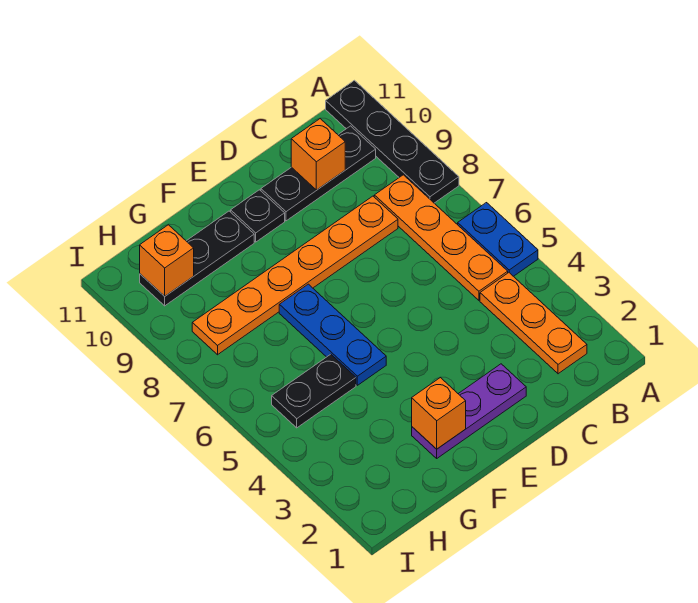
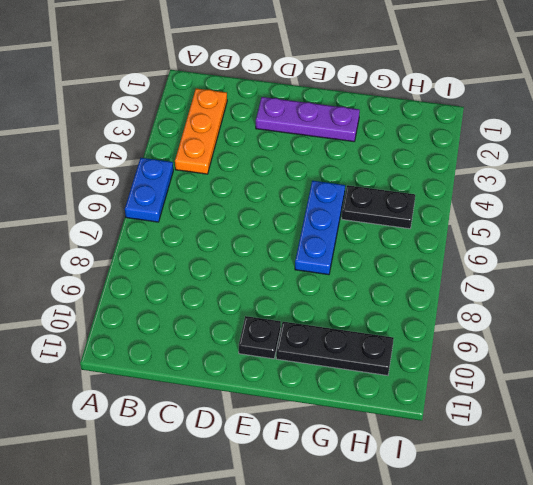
none -> black 1x4 plate [326,80,459,203]
none -> orange 1x4 plate [374,175,508,300]
none -> black 1x3 plate [261,126,376,221]

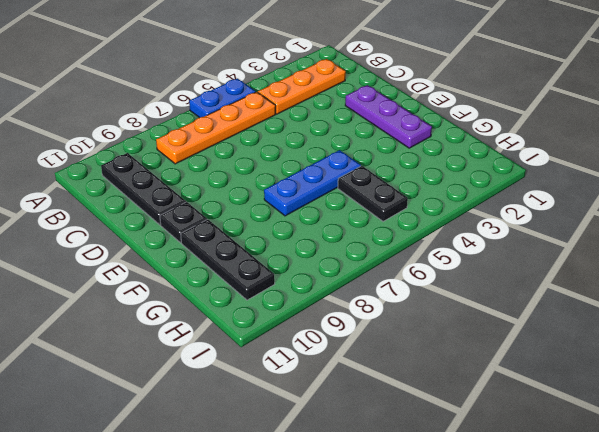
none -> black 1x4 plate [326,80,459,203]
none -> orange 1x6 plate [192,196,398,355]
none -> orange 1x1 brick [291,119,345,190]

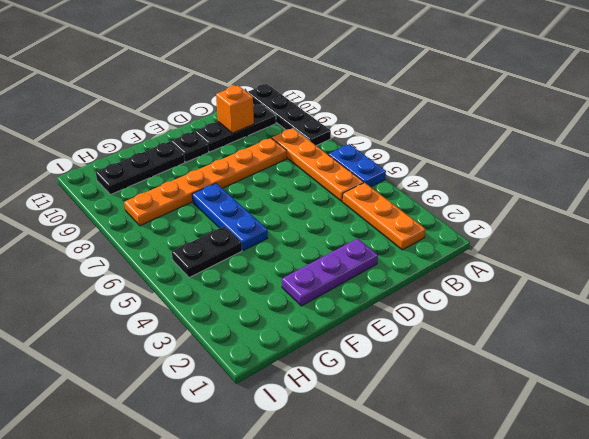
none -> orange 1x1 brick [412,377,466,449]
none -> orange 1x1 brick [140,225,194,296]

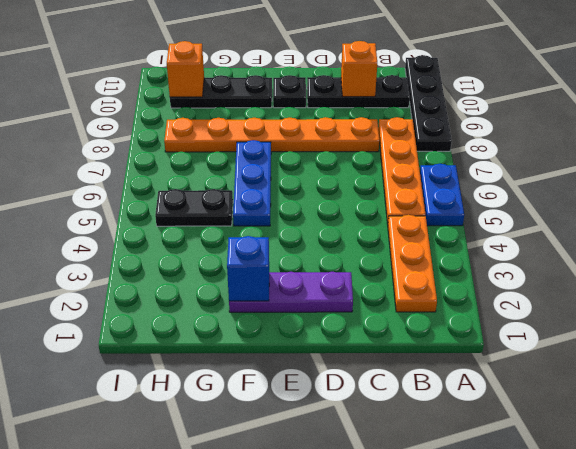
blue 1x1 brick [227,236,269,301] -> orange 1x1 brick [412,377,466,449]

